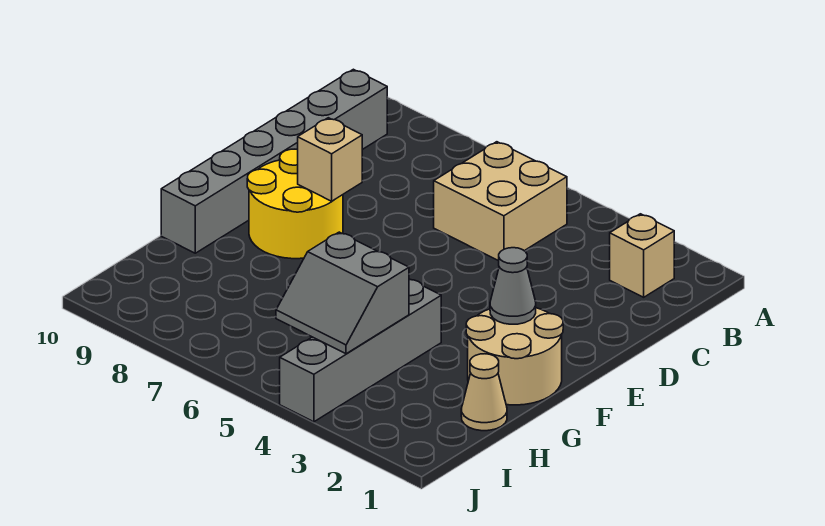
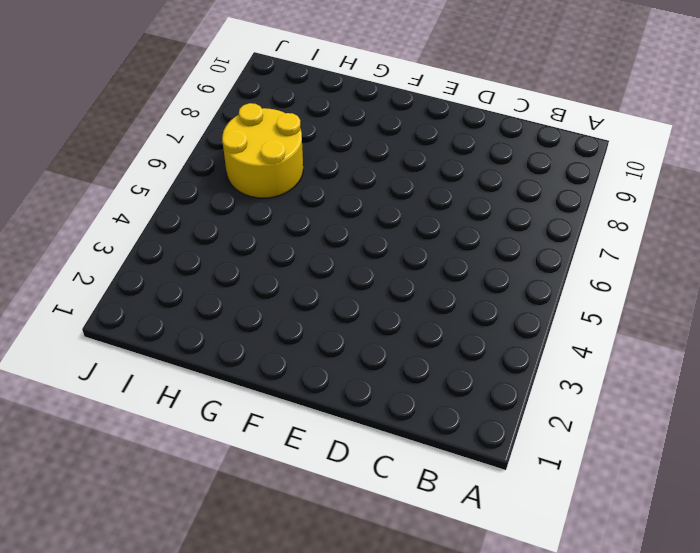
yellow 2x2 round brick [222,103,303,198] -> yellow 2x2 round brick moved to [247,149,343,259]
none -> tan 1x1 brick [610,214,674,297]
none -> tan 2x2 brick [434,142,567,261]

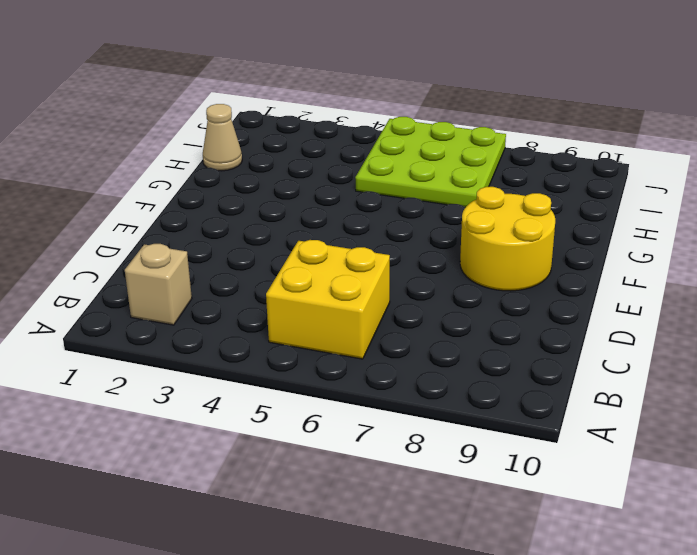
yellow 2x2 brick [266,240,390,359] -> tan 2x2 brick [434,142,567,261]
lime 3x3 plate [355,117,506,207] -> none
none -> grey 1x6 brick [161,69,387,253]
none -> tan 2x2 round brick [466,308,563,405]

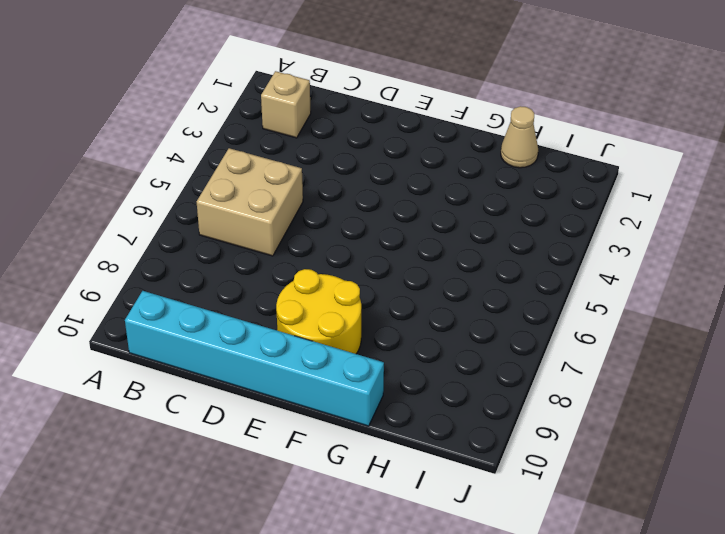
cyan 1x6 brick [125,291,384,426] -> grey 1x6 brick [161,69,387,253]
none -> tan 2x2 round brick [466,308,563,405]
none -> grey 1x4 brick [280,279,441,422]

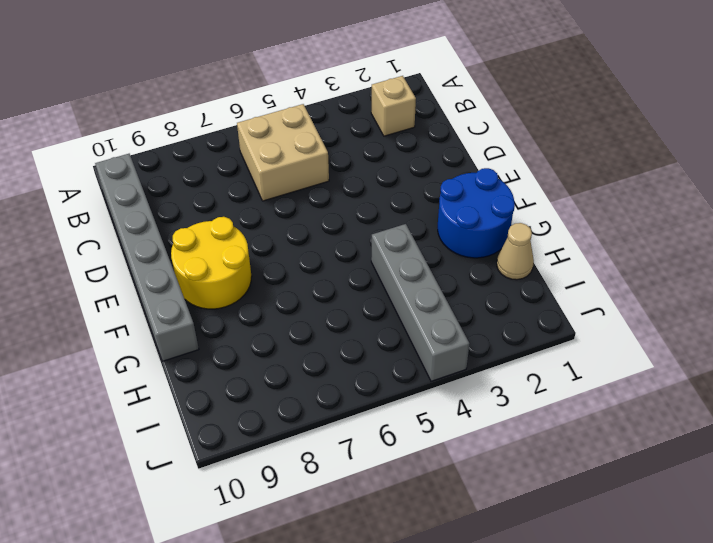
blue 2x2 round brick [438,168,515,258] -> tan 2x2 round brick [466,308,563,405]
none -> tan 1x1 brick [298,118,362,201]
none -> grey 1x1 cone [490,248,536,324]

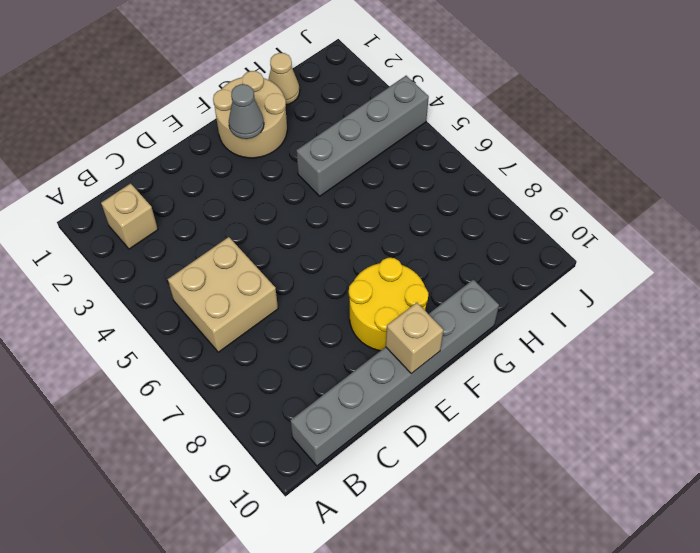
tan 1x1 brick [386,303,443,374] -> tan 1x1 brick moved to [298,118,362,201]
none -> grey 2x2 slope [276,232,409,354]

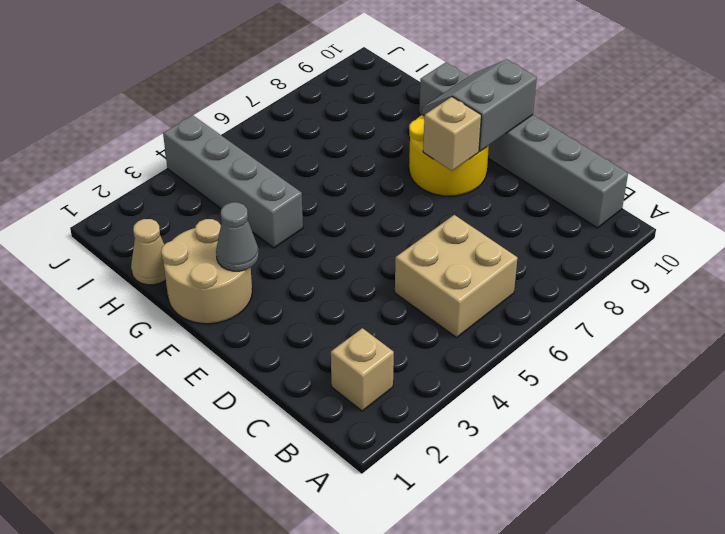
grey 2x2 slope [422,59,537,151] -> grey 2x2 slope moved to [276,232,409,354]

